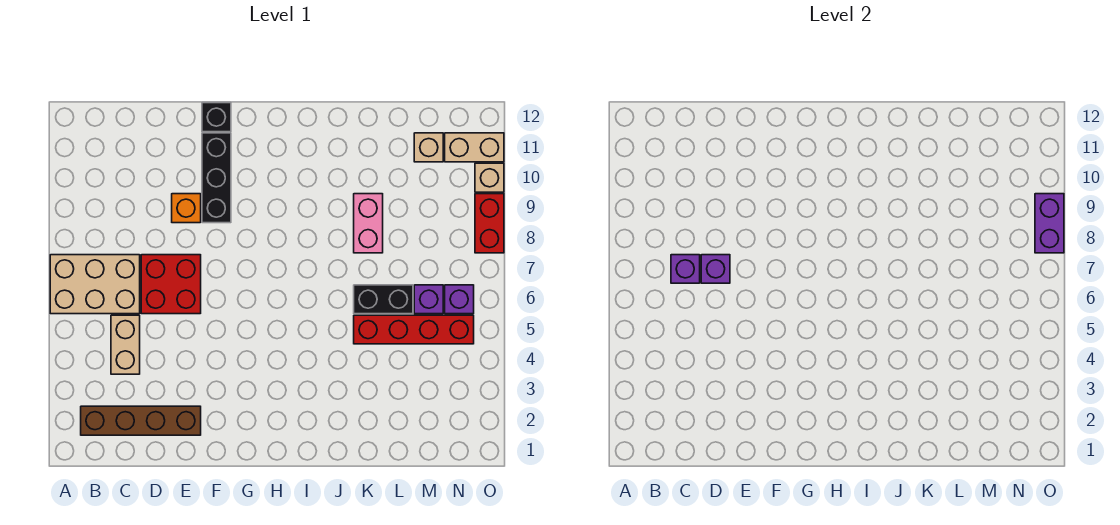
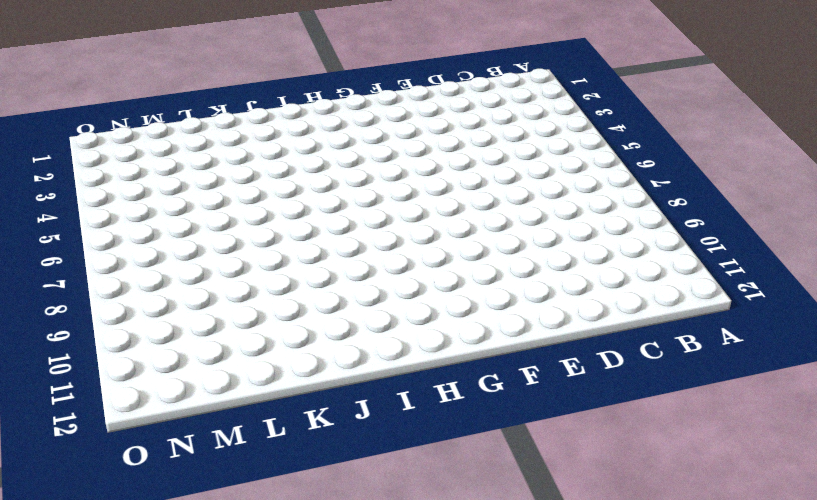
none -> tan 2x3 brick [50,255,140,314]
none -> brown 1x4 brick [81,406,201,435]
none -> tan 1x2 brick [111,315,140,374]

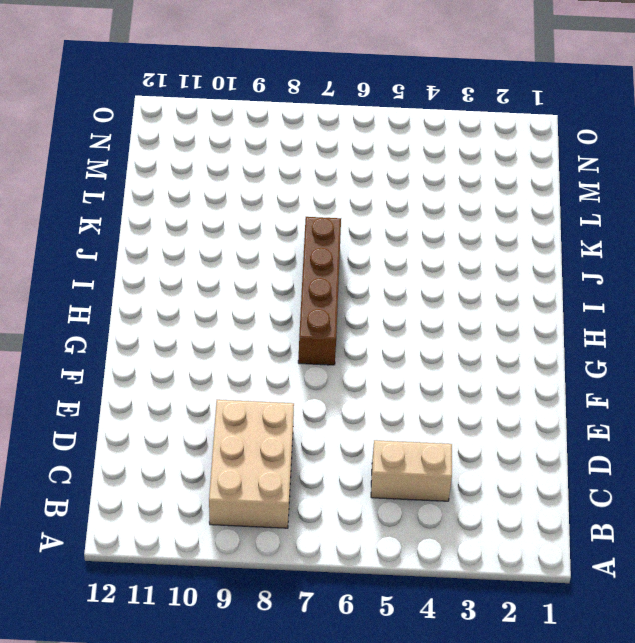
tan 2x3 brick [209,400,294,528] -> tan 2x3 brick moved to [50,255,140,314]
brown 1x4 brick [298,217,341,365] -> brown 1x4 brick moved to [81,406,201,435]
none -> red 2x2 brick [141,255,201,314]
none -> orange 1x1 brick [172,194,201,223]
none -> black 1x3 brick [202,133,231,223]

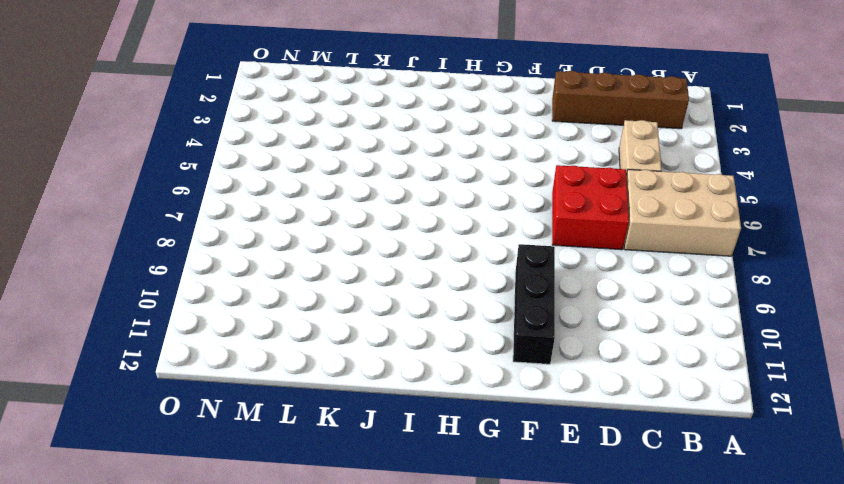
none -> orange 1x1 brick [172,194,201,223]
none -> black 1x1 brick [202,103,231,132]
none -> red 1x4 brick [354,315,474,344]

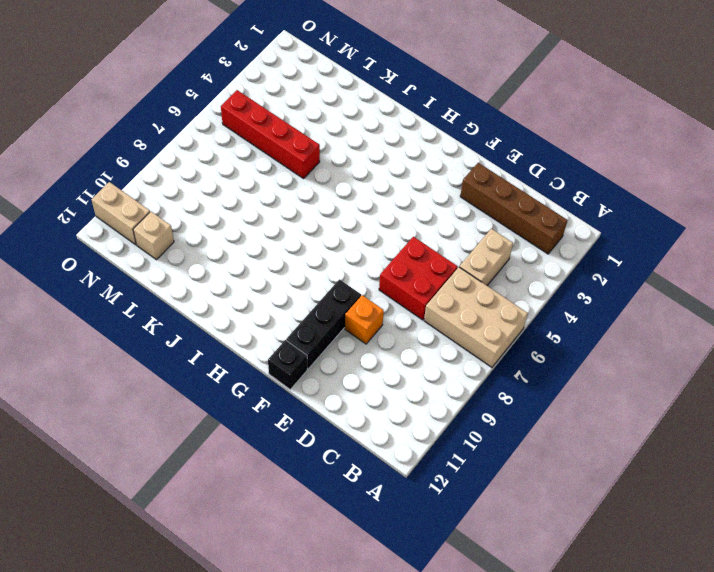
none -> black 1x2 brick [354,285,413,314]
none -> pink 1x2 brick [354,194,383,253]
none -> purple 1x1 brick [414,285,443,314]

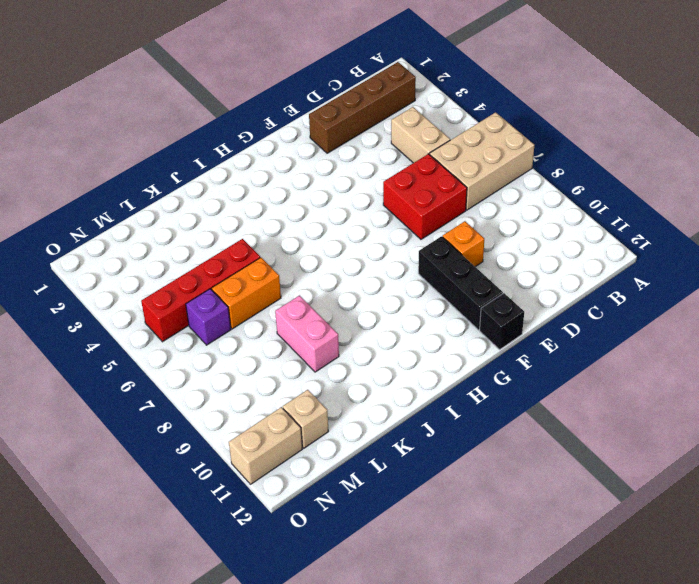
orange 1x2 brick [212,258,281,329] -> black 1x2 brick [354,285,413,314]
none -> purple 1x1 brick [445,285,474,314]
none -> red 1x2 brick [475,194,504,253]
none -> tan 1x1 brick [475,163,504,192]

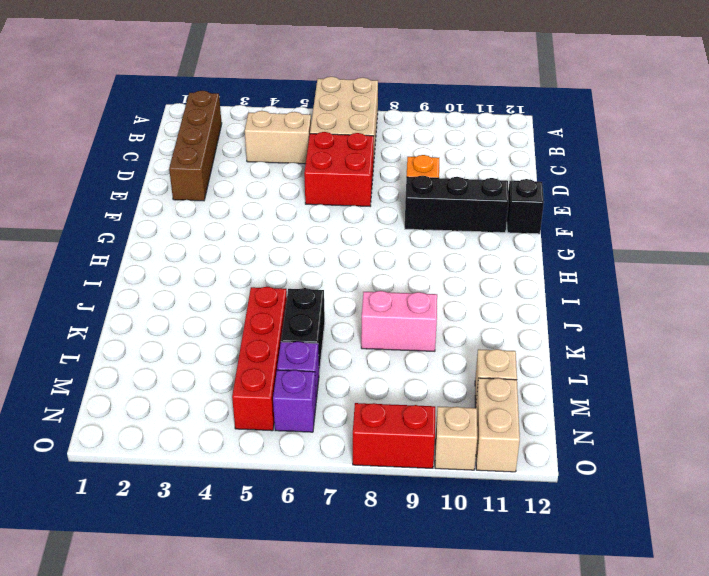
none -> purple 1x1 brick [671,255,700,283]
none -> purple 1x1 brick [701,255,730,283]
none -> purple 1x2 brick [1035,194,1064,253]

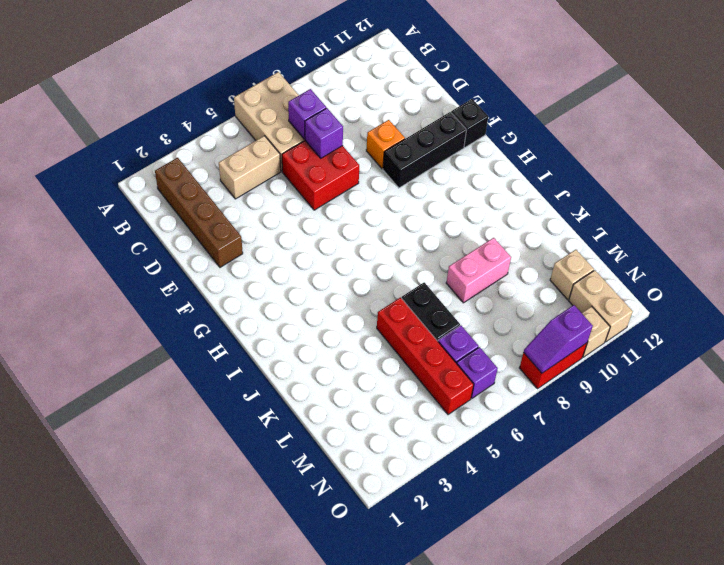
purple 1x2 slope [524,305,593,373] -> purple 1x2 brick [1035,194,1064,253]

